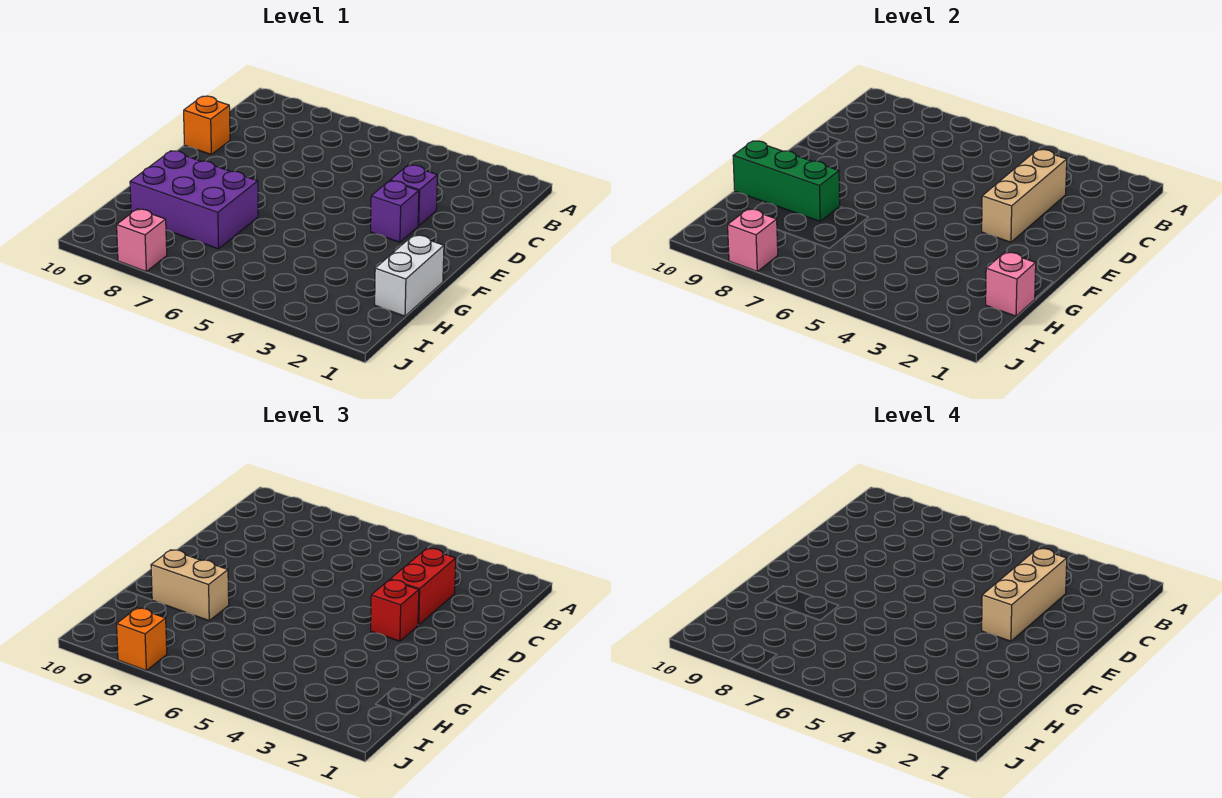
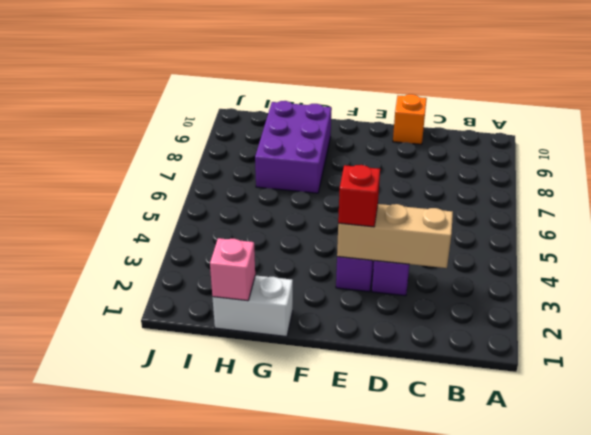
none -> pink 1x1 brick [117,209,167,271]
none -> green 1x3 brick [733,141,840,221]
none -> pink 1x1 brick [728,209,778,271]

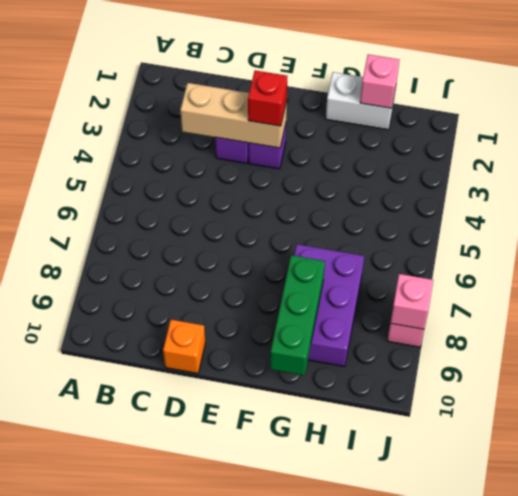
none -> red 1x2 brick [390,548,456,625]
none -> tan 1x2 brick [151,550,229,621]
none -> orange 1x1 brick [117,608,167,670]

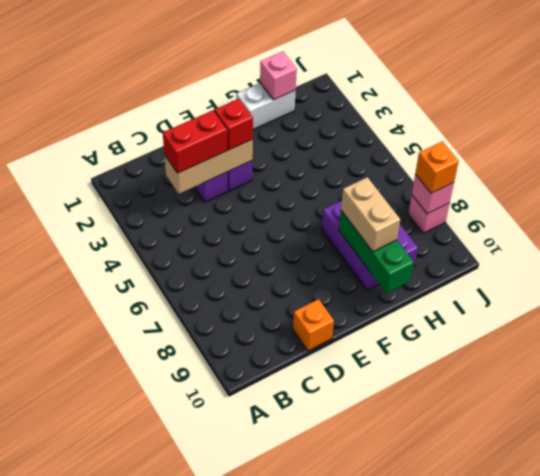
none -> tan 1x3 brick [982,548,1067,641]

